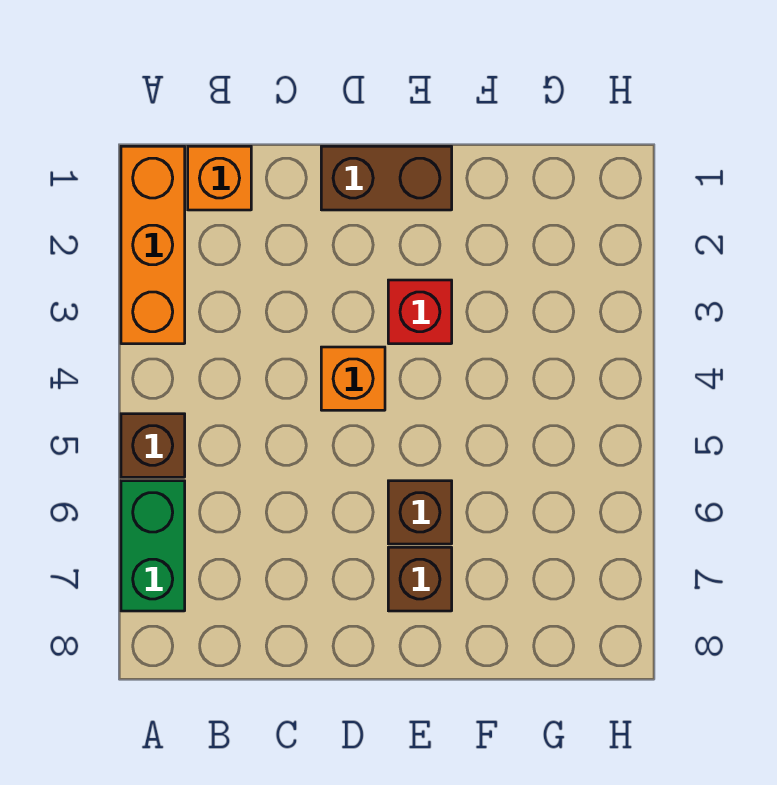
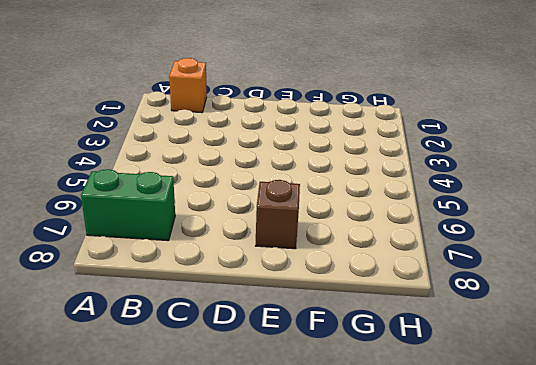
green 1x2 brick [81,169,175,241] -> green 1x2 brick turned to [121,481,185,611]
none -> orange 1x3 brick [121,146,185,344]
none -> brown 1x1 brick [121,414,185,477]

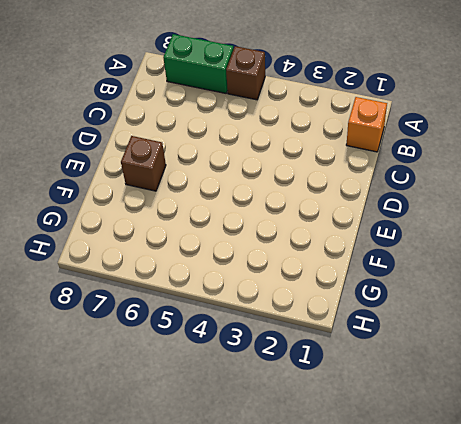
none -> orange 1x3 brick [121,146,185,344]
none -> brown 1x2 brick [321,146,452,210]

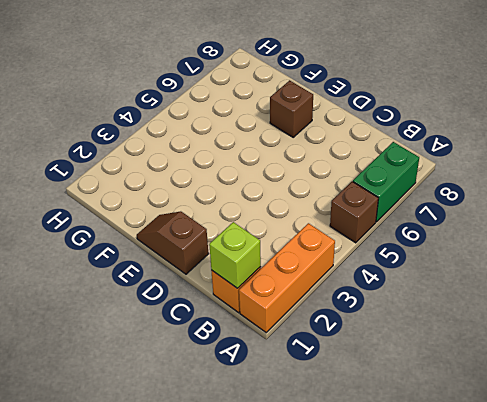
lime 1x1 brick [209,222,261,288] -> none
brown 1x2 slope [137,211,209,274] -> brown 1x2 brick [321,146,452,210]
none -> orange 1x1 brick [321,347,385,410]
none -> red 1x1 brick [388,280,452,344]

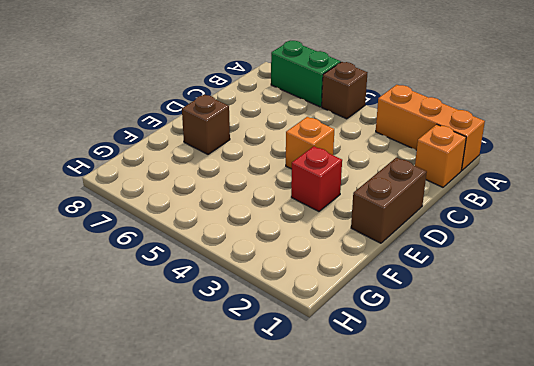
none -> brown 1x1 brick [388,481,452,544]

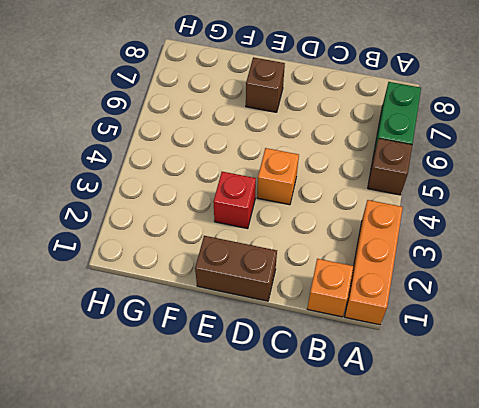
none -> brown 1x1 brick [388,481,452,544]

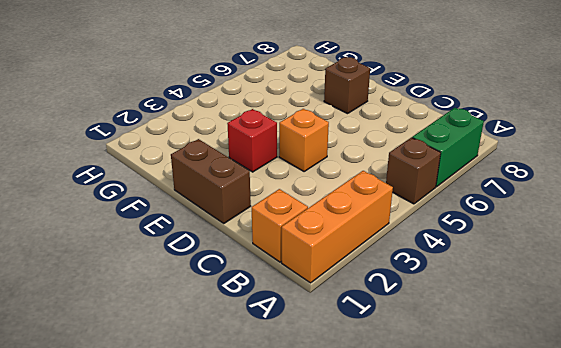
none -> brown 1x1 brick [388,481,452,544]

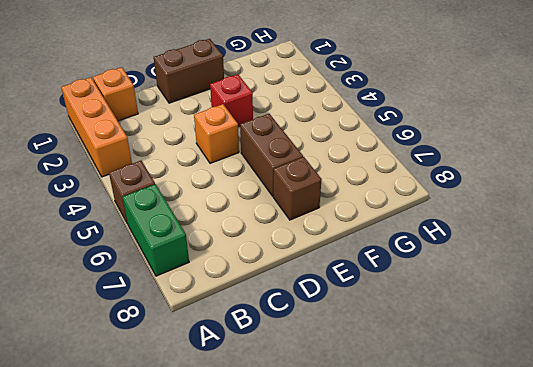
brown 1x2 brick [240,114,303,196] -> brown 1x1 brick [388,481,452,544]

